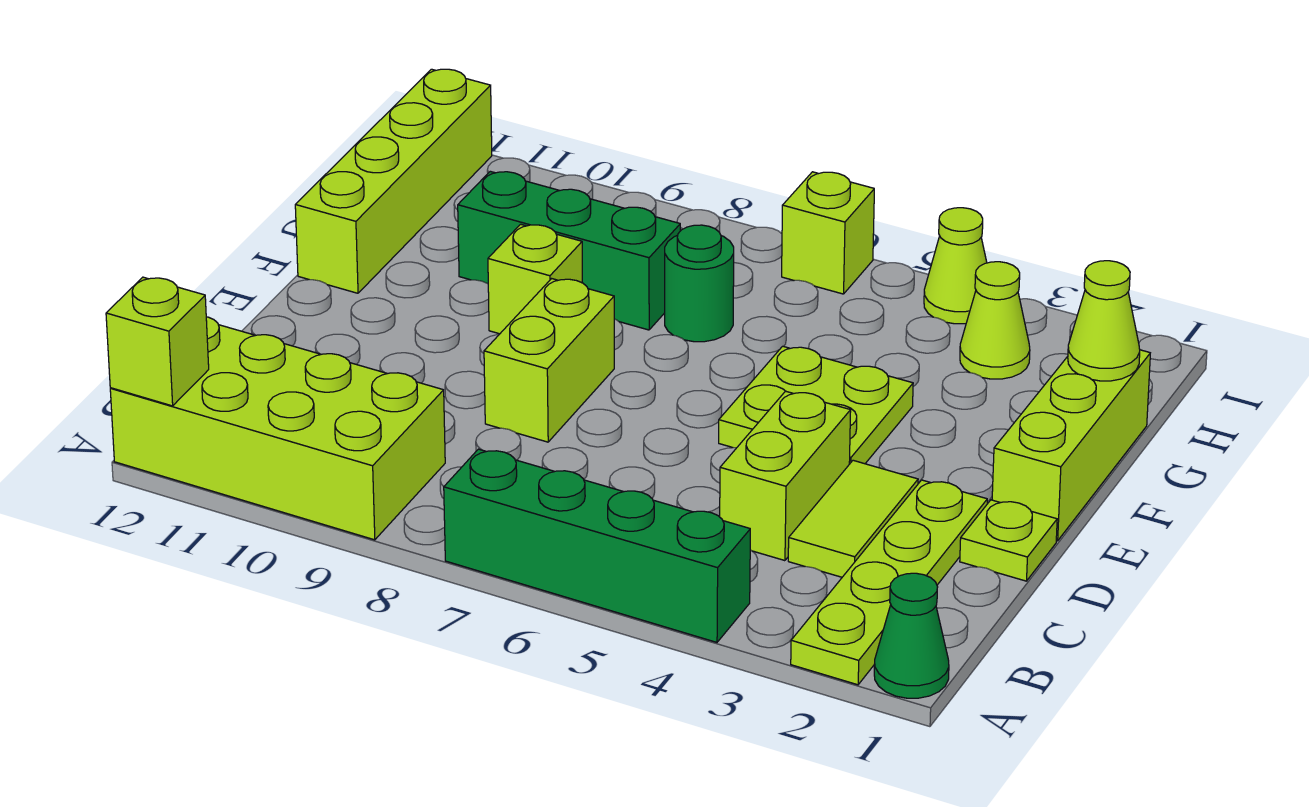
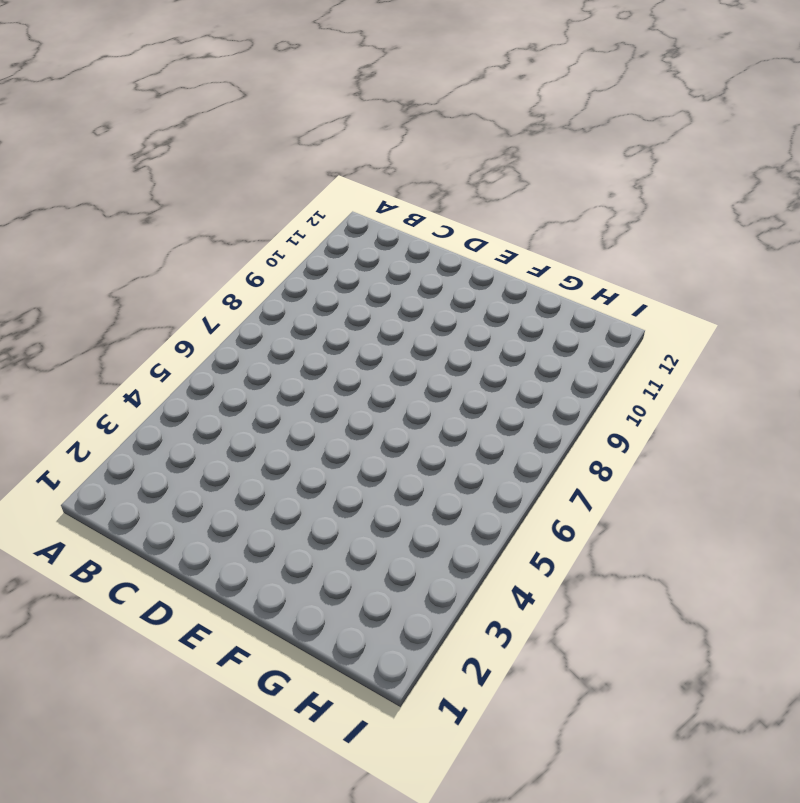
none -> green 1x1 cone [874,573,949,698]
none -> lime 1x4 plate [791,480,987,685]
none -> green 1x4 brick [444,449,750,642]

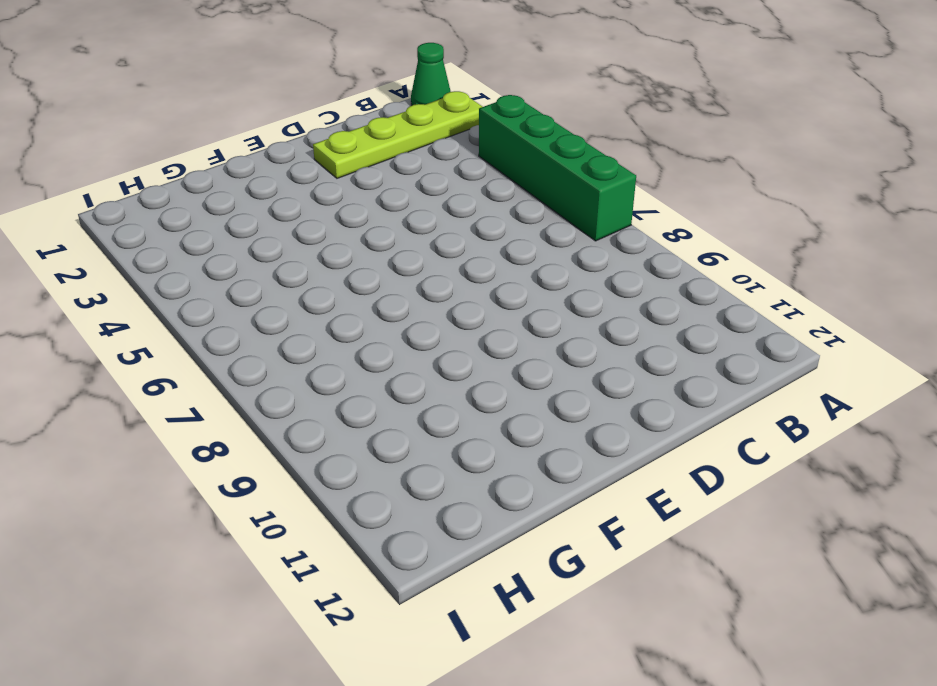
none -> lime 2x4 brick [110,317,445,540]
none -> lime 1x2 tile [788,460,918,577]
none -> lime 1x2 brick [720,391,851,561]

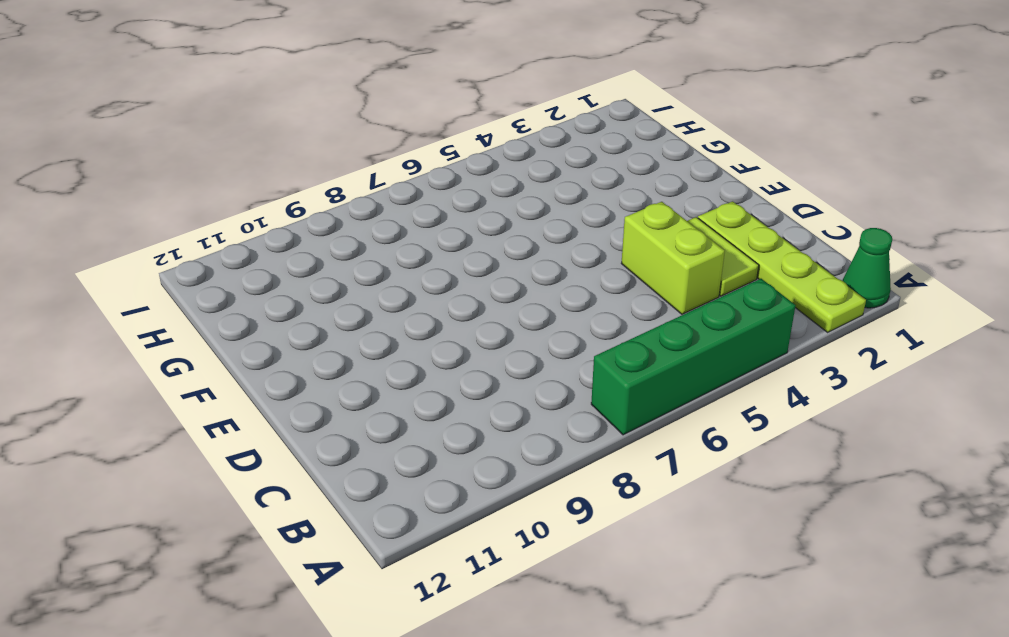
none -> lime 2x4 brick [110,317,445,540]
none -> lime 1x1 plate [960,500,1057,581]
none -> lime 1x2 brick [484,279,614,442]

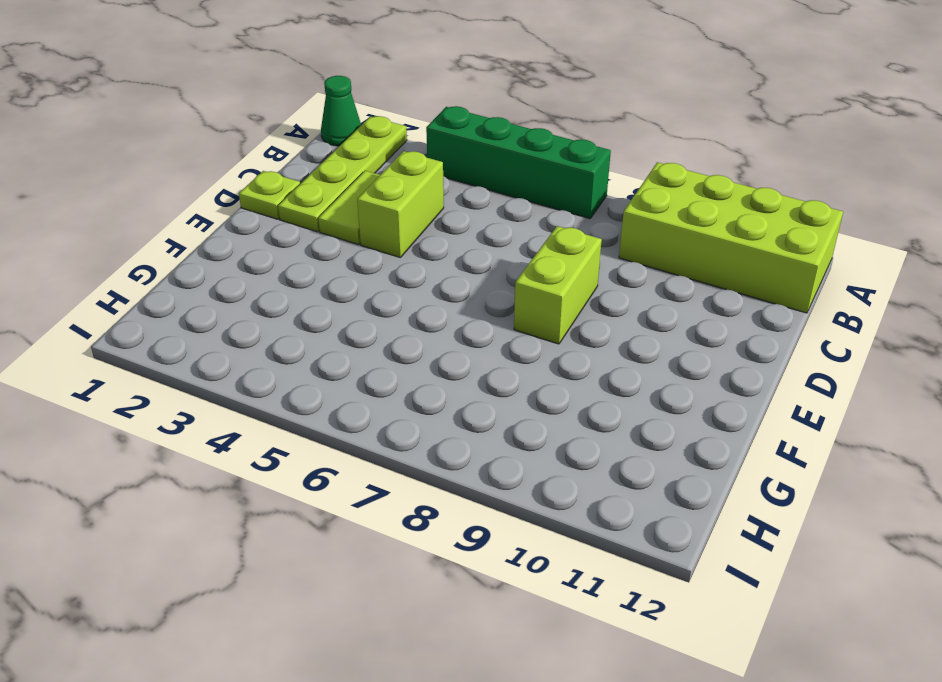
none -> lime 1x3 brick [992,350,1150,541]
none -> lime 2x2 plate [719,346,913,464]
none -> lime 1x1 brick [488,224,582,334]

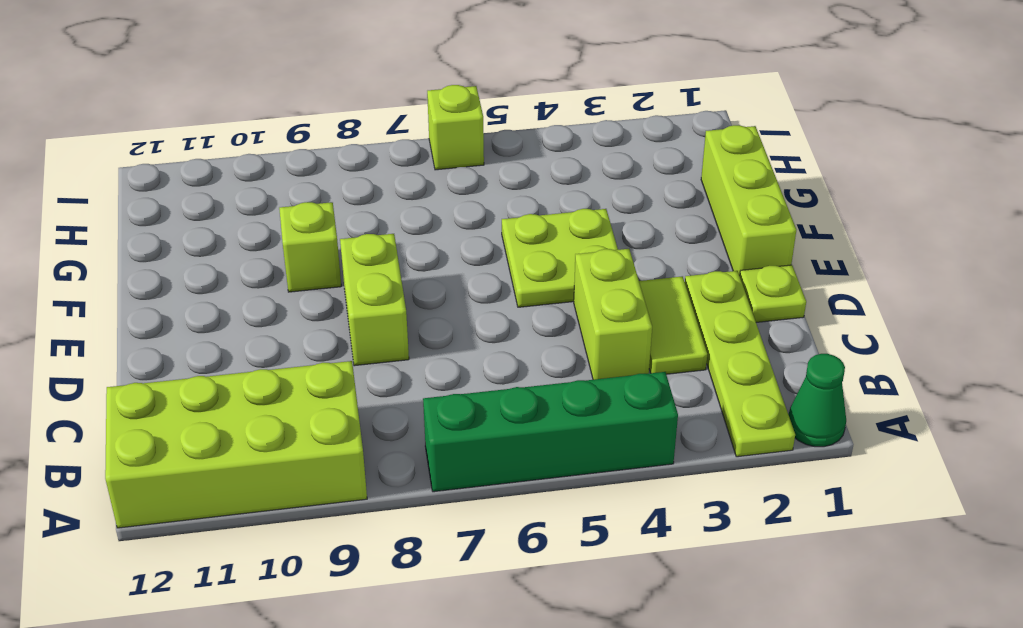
none -> lime 1x4 brick [295,69,492,293]
none -> green 1x1 round brick [665,225,734,342]
none -> green 1x3 brick [458,171,680,330]

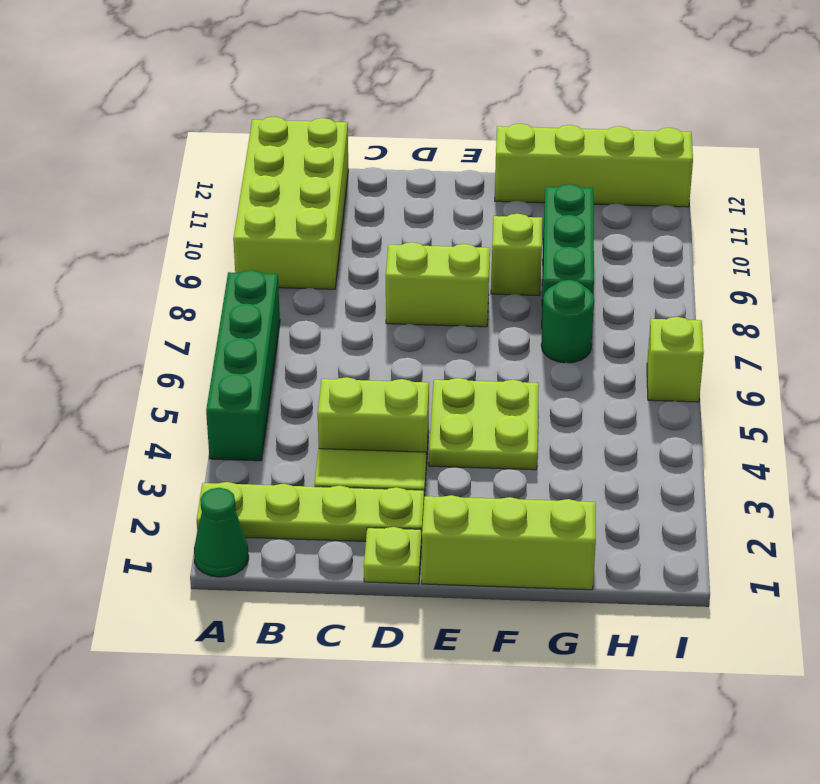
none -> lime 1x1 cone [960,262,1030,379]
none -> lime 1x1 cone [924,208,987,324]
none -> lime 1x1 brick [106,277,209,406]

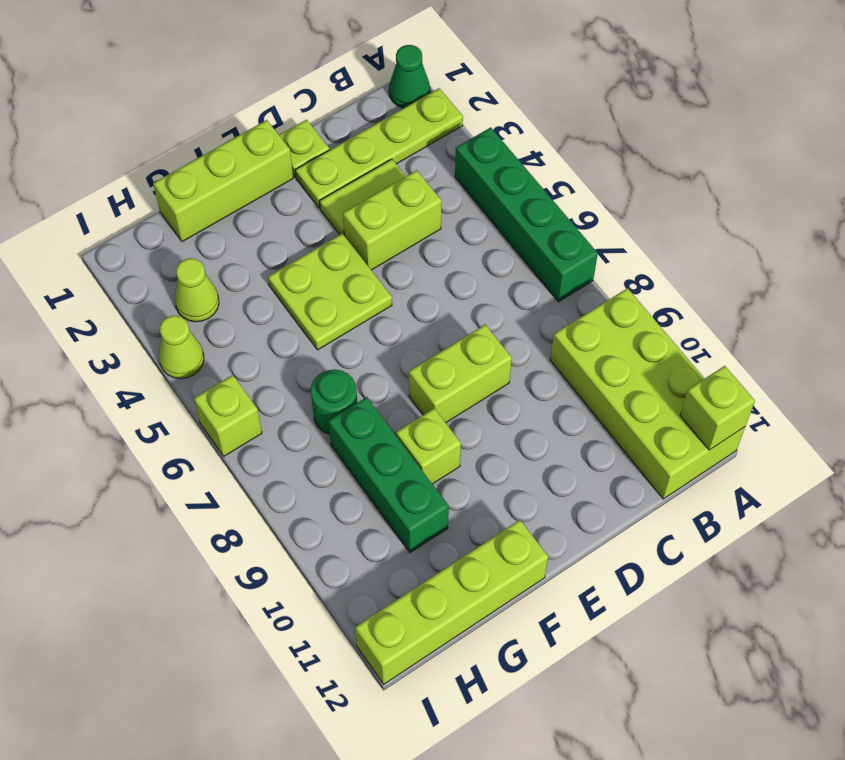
none -> lime 1x1 cone [1068,261,1140,381]

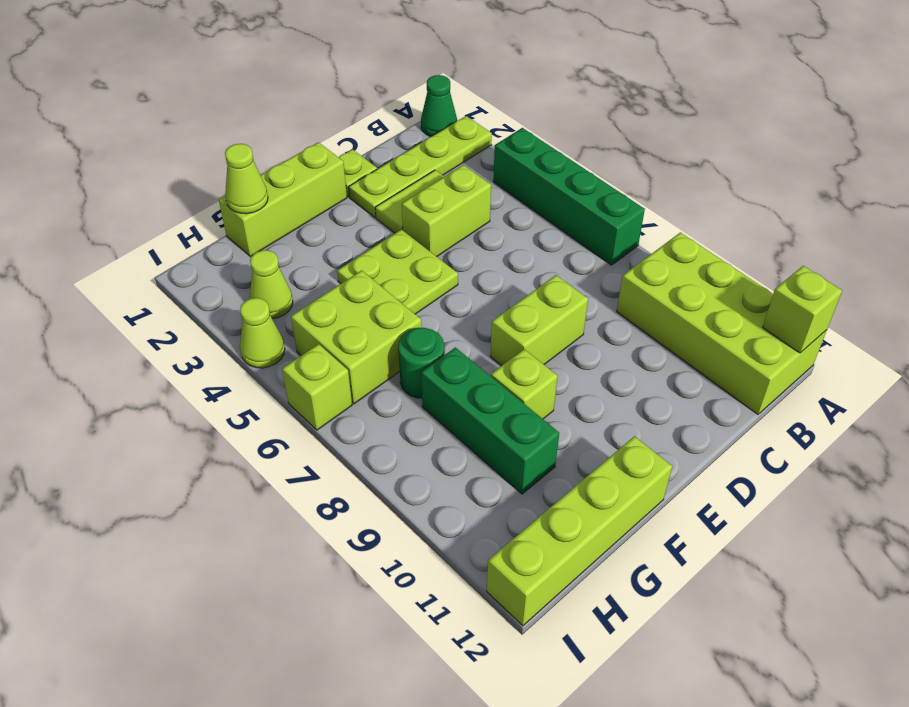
lime 2x2 brick [291,270,422,404] -> none

